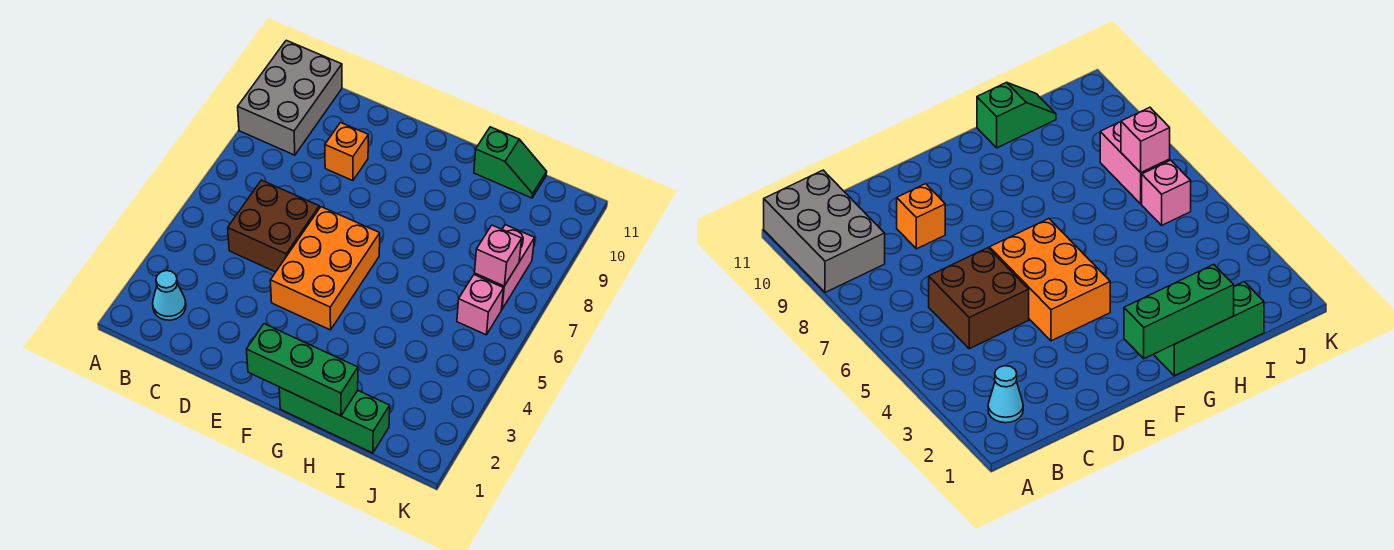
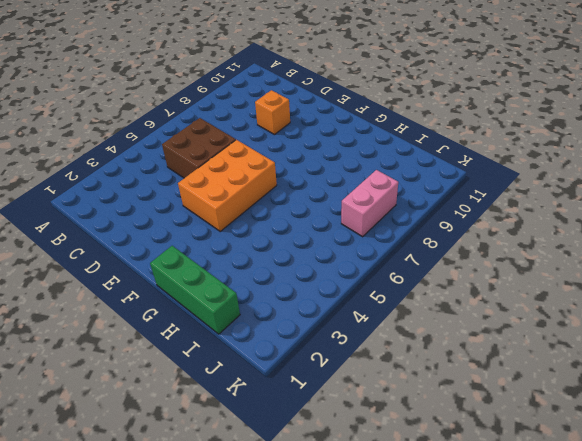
none -> grey 2x3 brick [238,40,342,155]
none -> cyan 1x1 cone [153,271,186,320]

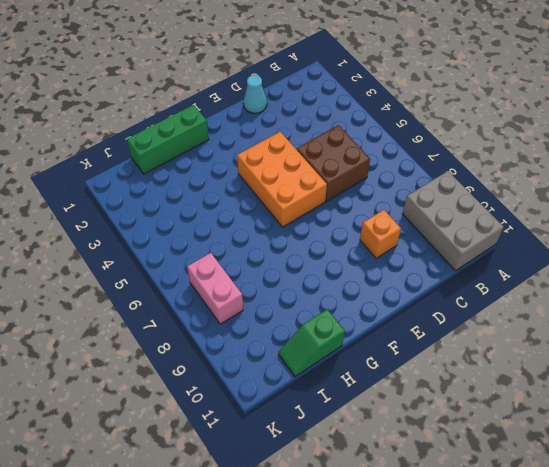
cyan 1x1 cone [243,75,267,113] -> cyan 1x1 cone moved to [153,271,186,320]
none -> pink 1x1 brick [457,275,504,335]
none -> green 1x3 brick [246,324,358,416]

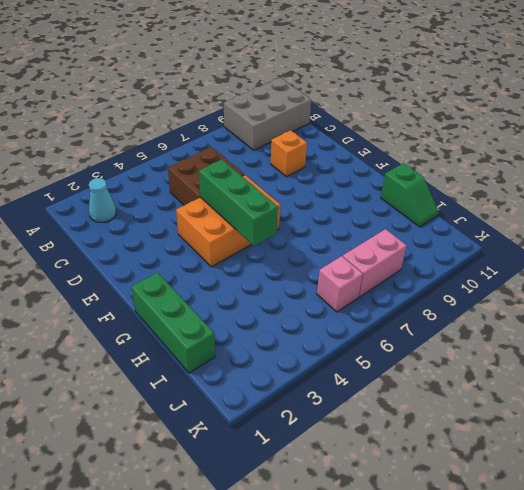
green 1x3 brick [199,160,278,246] -> green 1x3 brick moved to [246,324,358,416]
none -> pink 1x1 brick [475,225,522,286]

